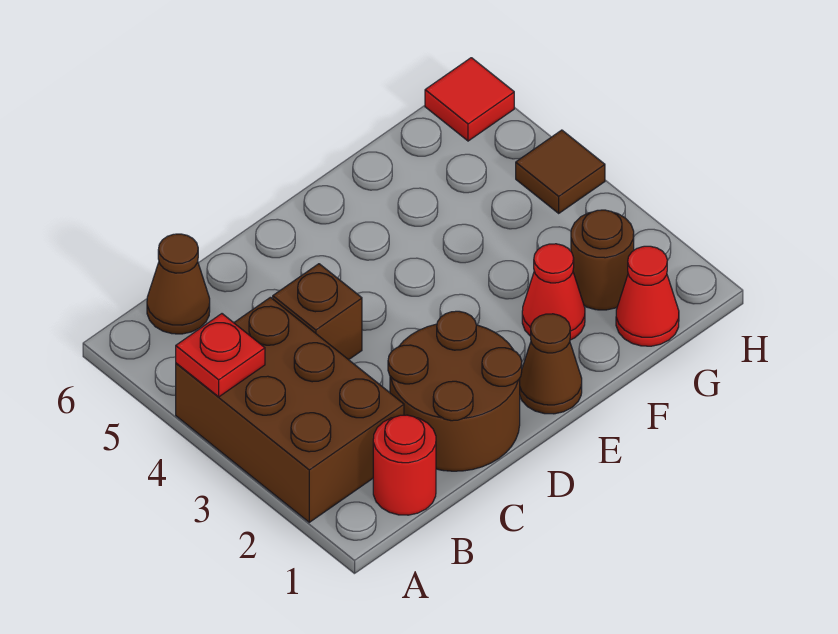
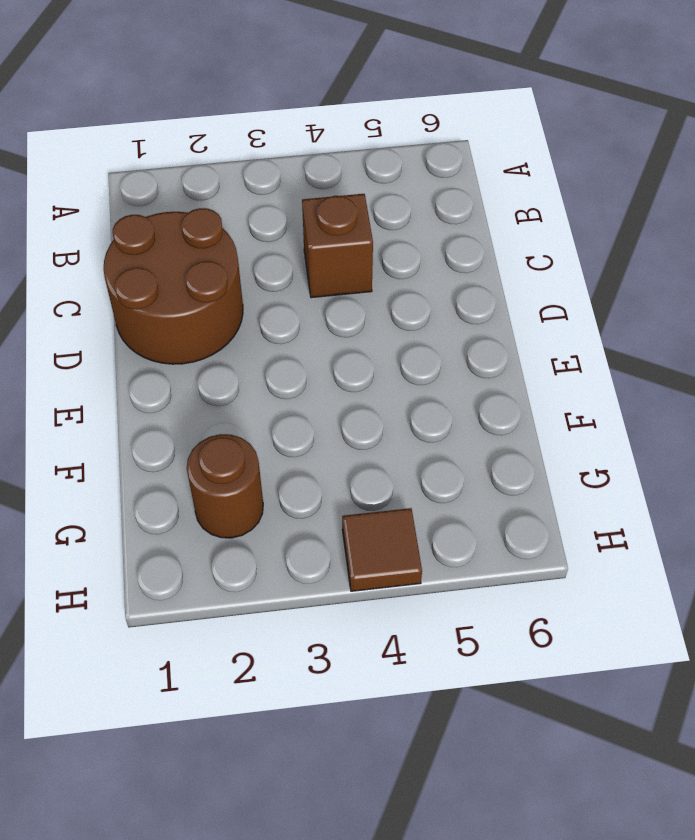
none -> brown 2x3 brick [176,297,404,522]
none -> red 1x1 round brick [373,415,436,515]
none -> brown 1x1 cone [147,234,210,334]

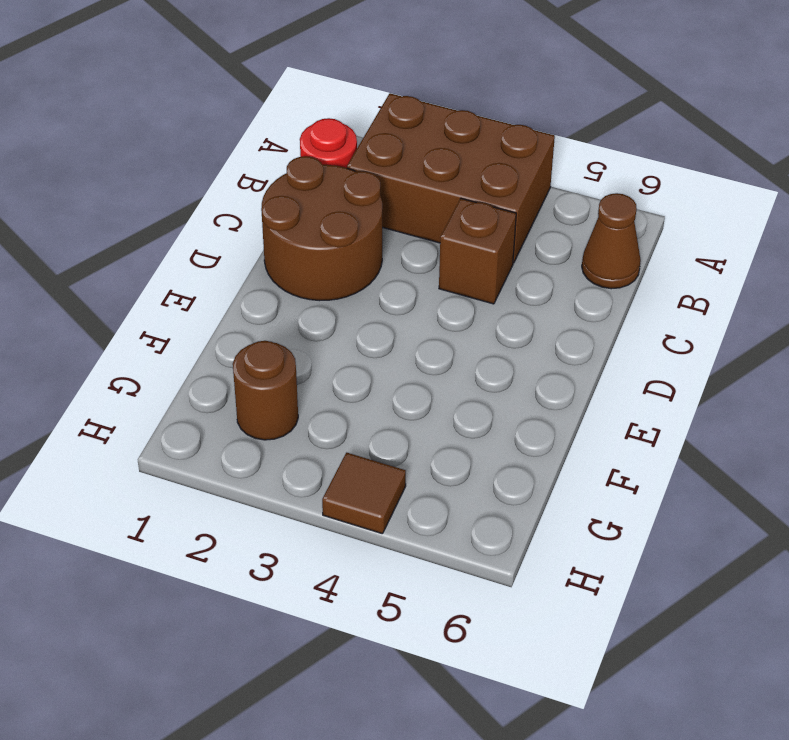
none -> brown 1x1 cone [520,314,582,414]
none -> red 1x1 cone [522,244,585,340]
none -> red 1x1 cone [616,246,679,346]

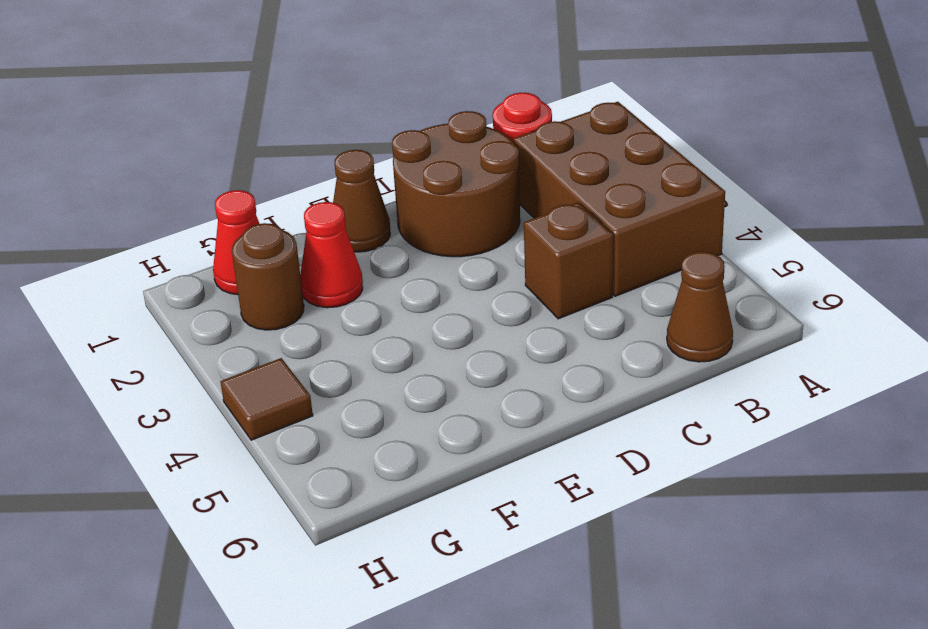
none -> red 1x1 tile [425,58,514,141]
none -> red 1x1 plate [176,314,265,397]

